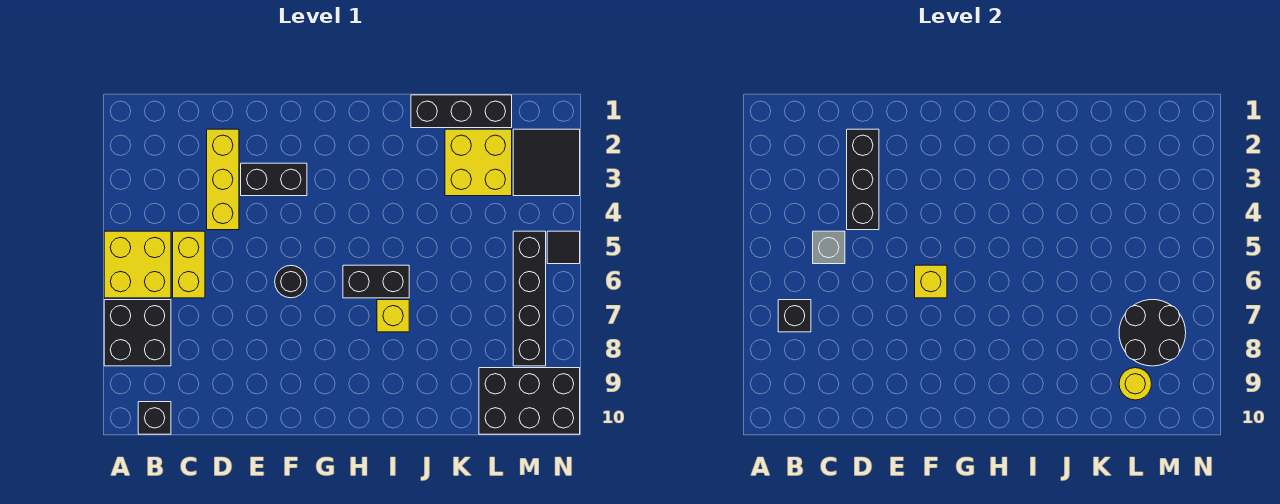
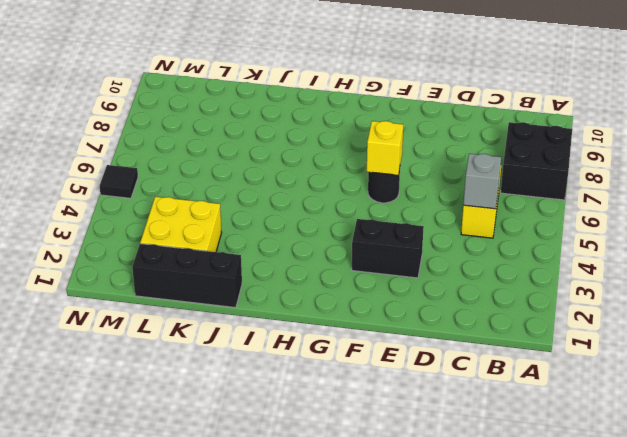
none -> yellow 2x2 brick [104,231,171,298]
none -> black 1x1 brick [138,402,171,434]
none -> yellow 1x3 brick [207,129,239,230]

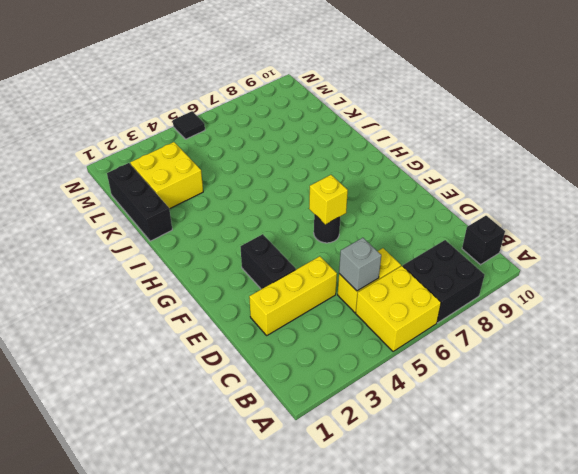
none -> black 1x2 brick [343,265,409,298]
none -> yellow 1x1 brick [377,300,409,332]
none -> black 2x3 brick [479,368,580,434]

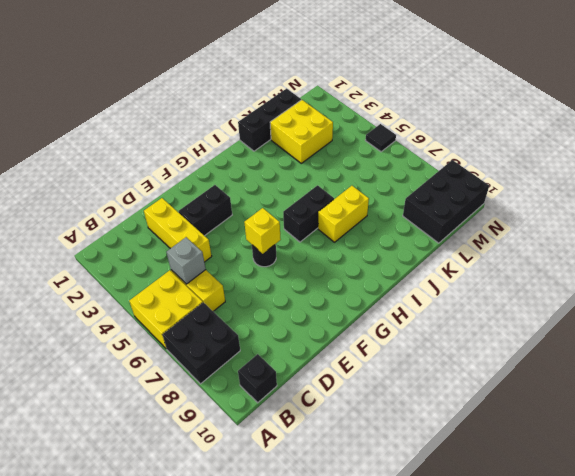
yellow 1x2 brick [318,186,369,242] -> yellow 1x1 brick [377,300,409,332]
none -> black 2x2 tile [513,129,580,196]
none -> black 1x4 brick [513,231,546,366]
none -> black 1x1 brick [778,300,811,332]

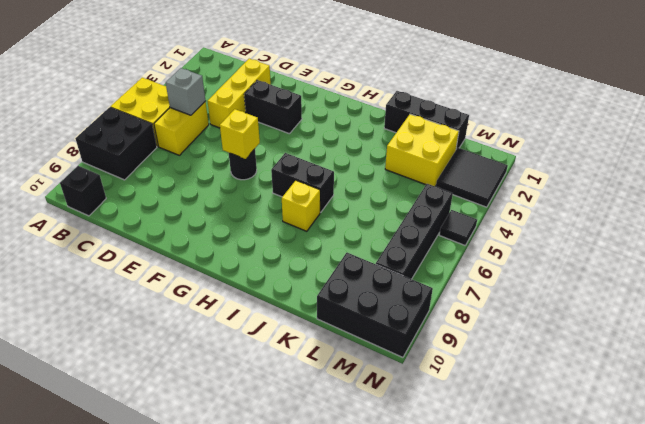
none -> black 1x1 brick [778,300,811,332]
none -> black 1x3 brick [847,129,879,230]
none -> black 2x2 round brick [1119,300,1186,366]

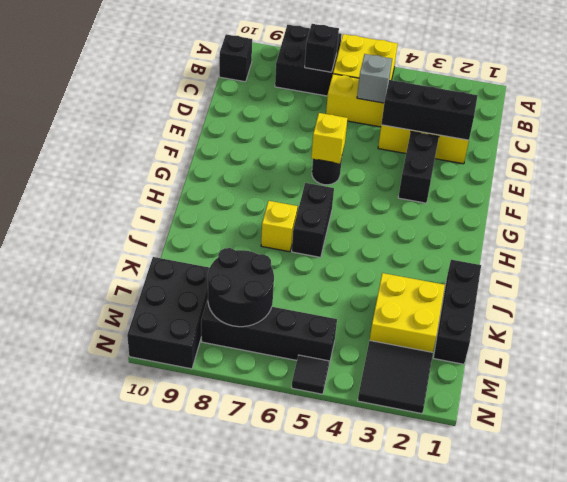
none -> yellow 1x1 round brick [1119,368,1152,400]

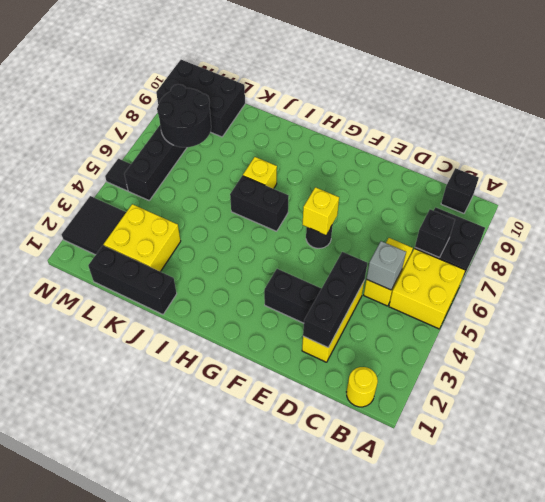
yellow 1x1 round brick [347,367,378,407] -> yellow 1x1 round brick moved to [1119,368,1152,400]

